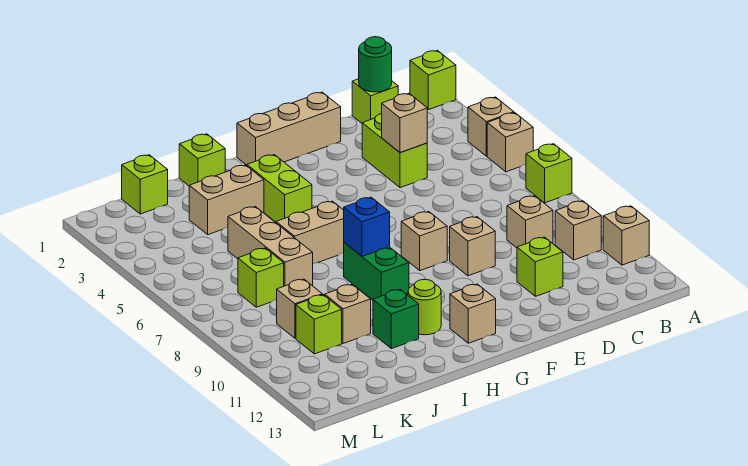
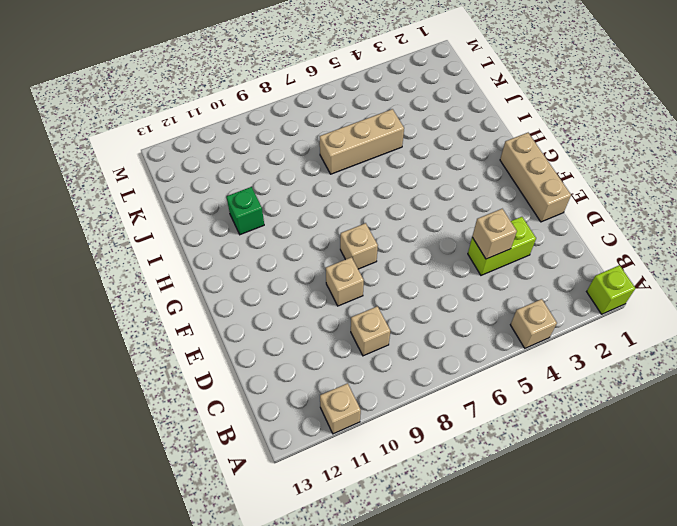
none -> tan 1x1 brick [487,113,533,172]
none -> lime 1x1 brick [526,144,572,203]
none -> tan 1x1 brick [555,201,601,260]
none -> lime 1x1 brick [352,79,398,123]

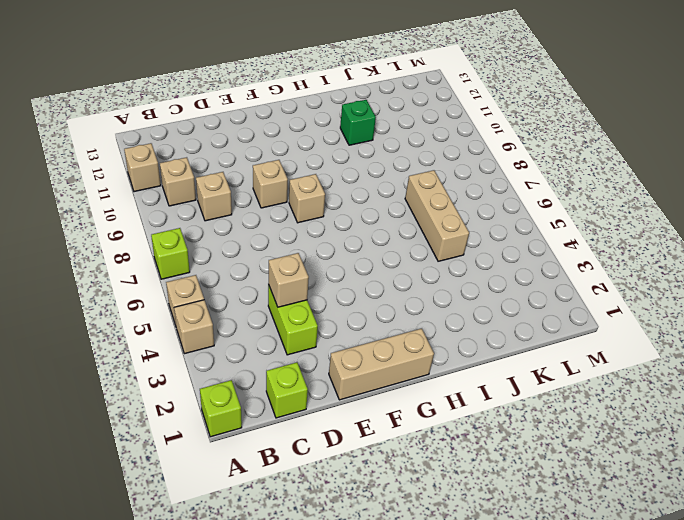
none -> lime 1x1 brick [517,237,563,296]
none -> tan 1x1 brick [450,284,496,343]
none -> lime 1x2 brick [247,155,312,222]
none -> tan 1x2 brick [276,201,344,264]

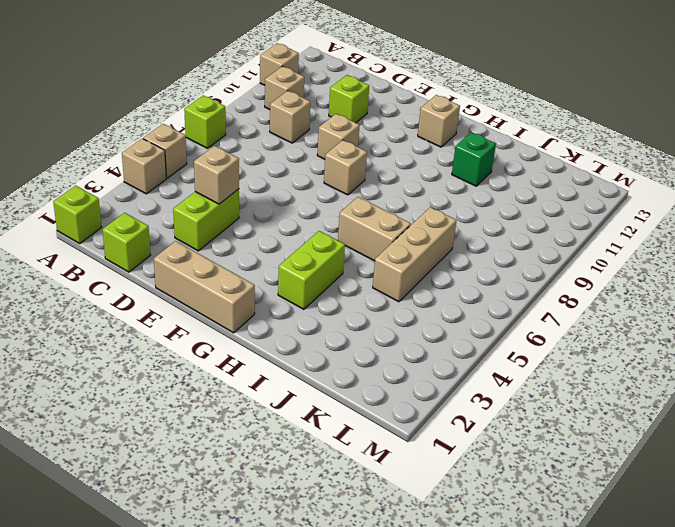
none -> green 1x2 brick [344,243,409,300]
none -> lime 1x1 round brick [408,279,441,335]
none -> lime 1x1 brick [179,134,225,186]
none -> tan 1x2 brick [189,165,264,235]

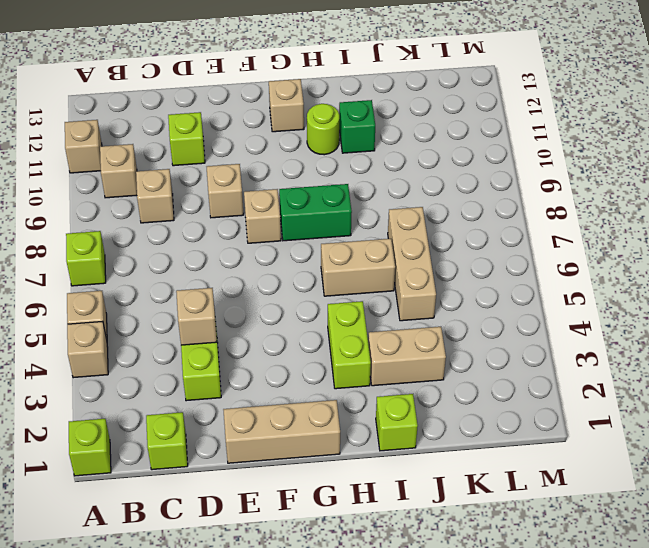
green 1x2 brick [279,184,352,241] -> green 1x2 brick turned to [344,243,409,300]
none -> tan 1x1 brick [325,284,371,344]
none -> lime 1x1 brick [122,155,168,214]
none -> lime 1x1 brick [238,248,284,307]
none -> tan 1x1 brick [277,279,322,338]

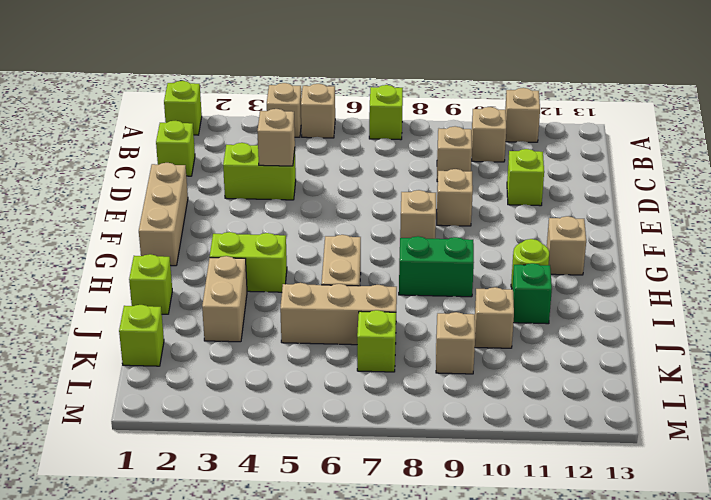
none -> lime 1x1 brick [296,295,342,354]
none -> green 1x1 round brick [359,37,392,92]
none -> blue 1x1 brick [344,197,390,256]

